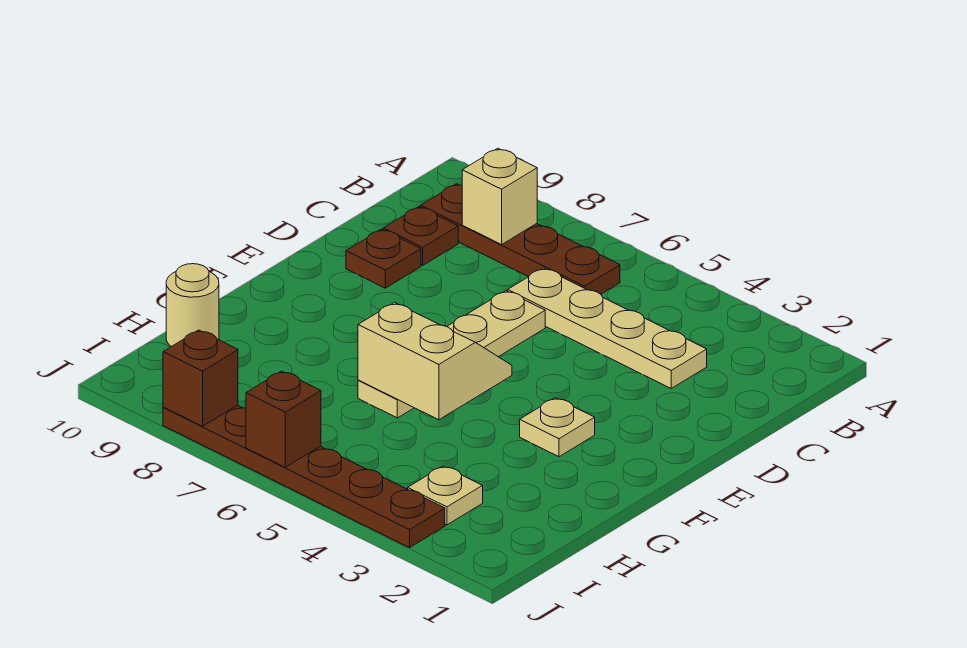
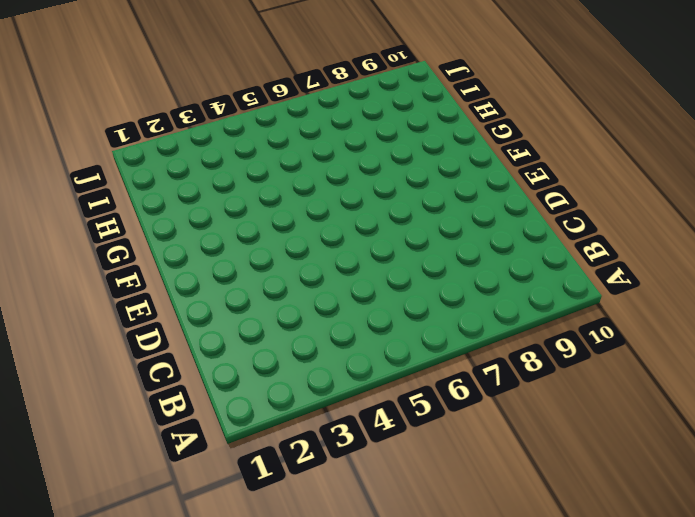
none -> brown 1x4 plate [421,184,620,294]
none -> tan 1x4 plate [508,268,707,388]
none -> brown 1x1 plate [383,207,458,265]

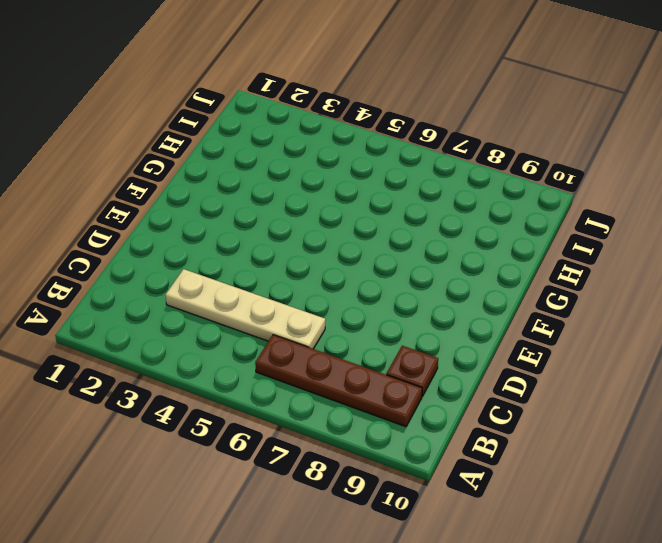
none -> tan 1x4 plate [358,291,545,418]
none -> brown 1x1 plate [346,229,421,288]
none -> tan 1x1 plate [520,398,595,457]

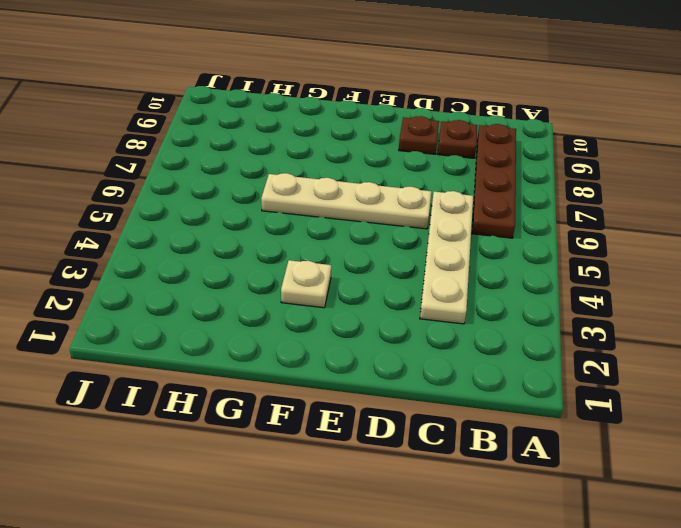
none -> tan 1x1 round brick [166,264,219,347]
none -> tan 1x1 plate [408,466,483,525]
none -> brown 1x6 plate [163,405,445,548]

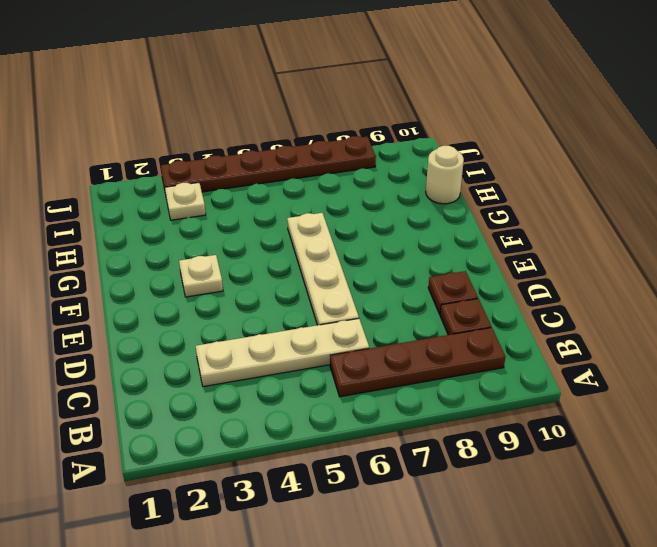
none -> tan 1x1 brick [462,148,537,245]
none -> tan 2x2 slope [358,302,512,420]
none -> brown 1x1 brick [246,371,321,467]

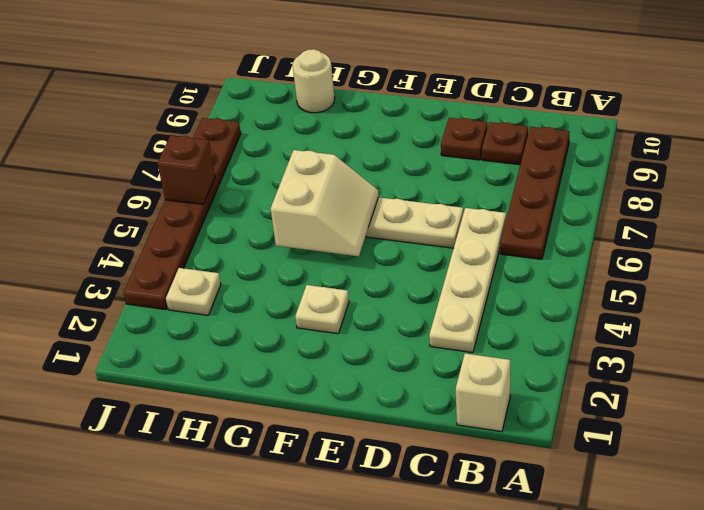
tan 1x1 brick [456,353,510,432] -> tan 1x1 brick moved to [462,148,537,245]
none -> brown 1x1 brick [163,330,238,426]

